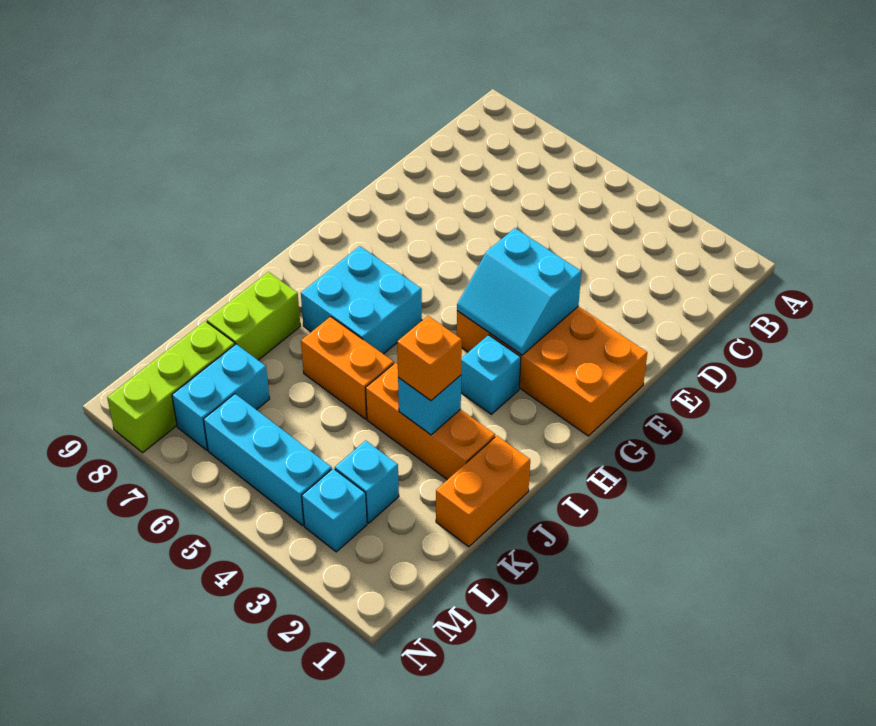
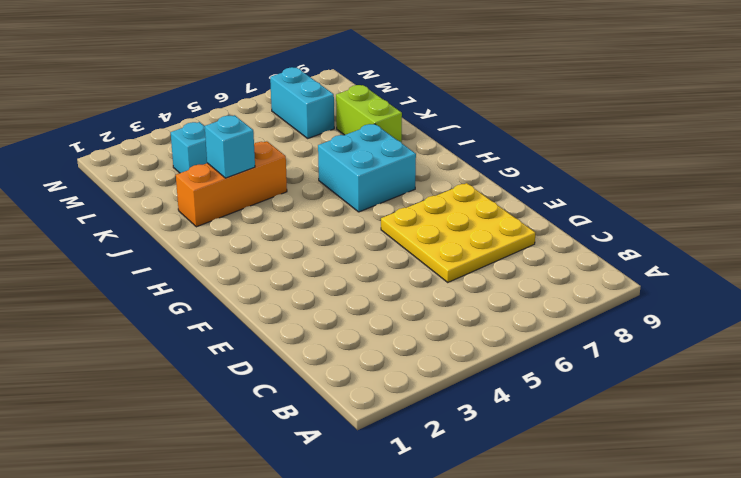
yellow 3x3 plate [381,183,535,282] -> none
none -> orange 2x4 brick [457,307,647,436]
none -> cyan 1x1 brick [461,335,521,414]
none -> orange 1x2 brick [436,436,530,547]

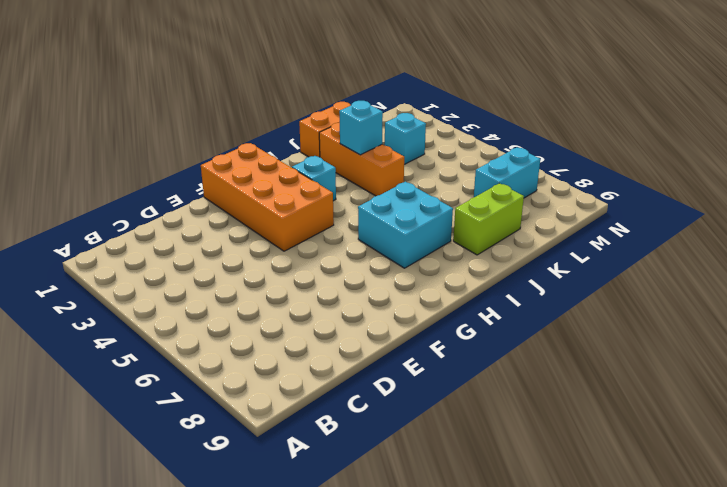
none -> orange 1x2 brick [301,317,394,419]
none -> lime 1x3 brick [107,321,235,452]
none -> cyan 1x1 brick [302,468,367,552]

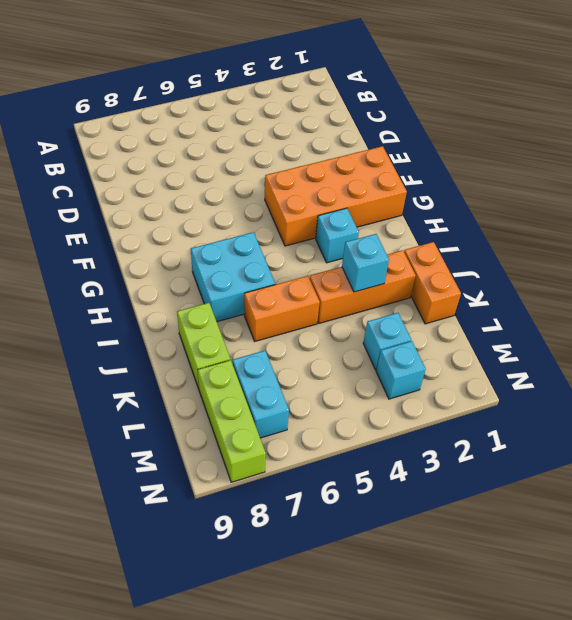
none -> cyan 1x3 brick [203,394,332,526]
none -> cyan 2x2 slope [457,228,581,355]
none -> orange 1x1 brick [397,316,462,401]

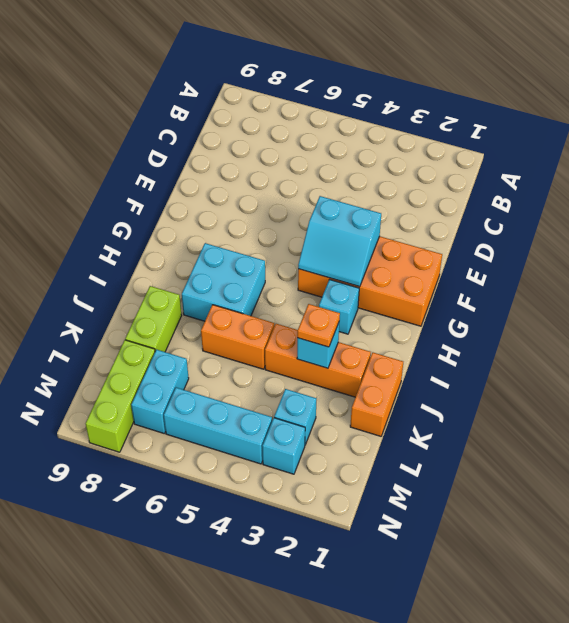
orange 1x1 plate [297,304,340,347] -> orange 1x1 brick [397,316,462,401]

